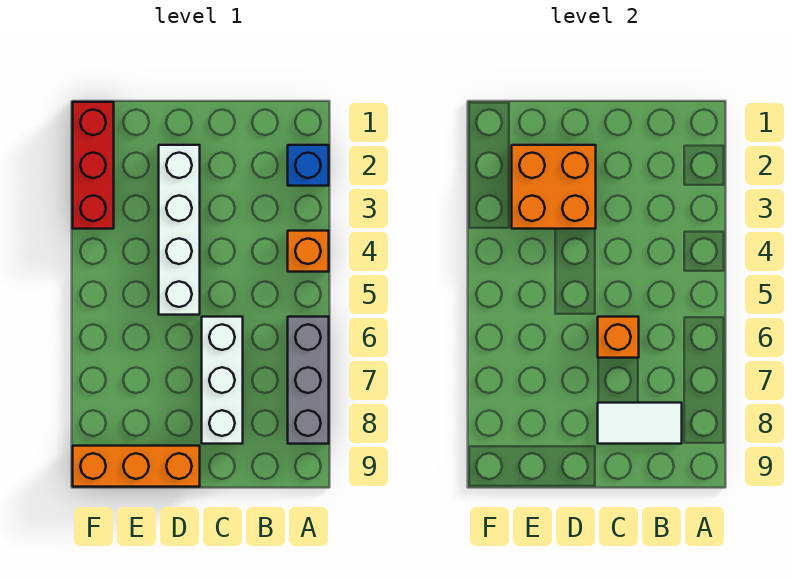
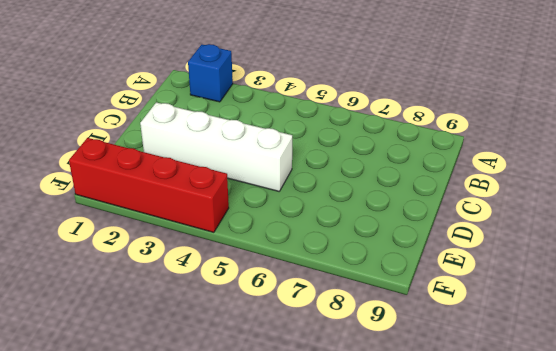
red 1x4 brick [69,138,229,232] -> red 1x3 brick [73,102,114,229]
none -> orange 1x1 brick [288,231,329,272]
none -> grey 1x3 brick [288,317,329,444]

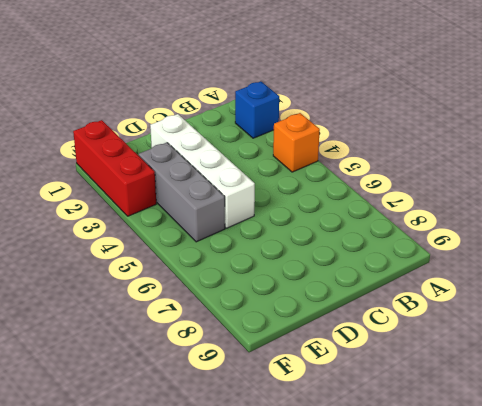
grey 1x3 brick [139,143,225,242] -> grey 1x3 brick moved to [288,317,329,444]
none -> white 1x3 brick [202,317,243,444]
none -> orange 1x3 brick [73,446,200,487]

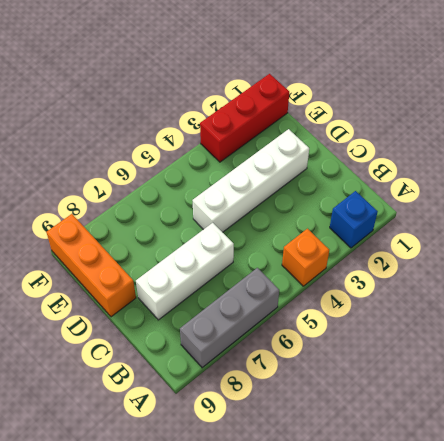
none -> white 1x2 tile [598,403,682,444]
none -> orange 1x1 brick [598,317,639,358]

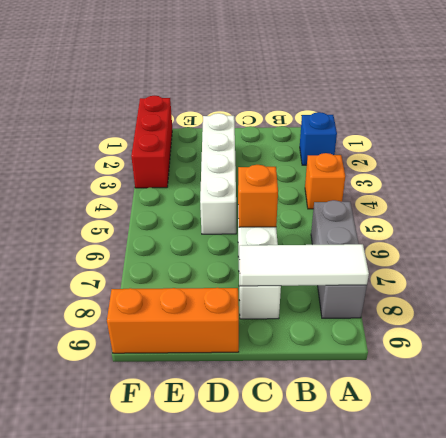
white 1x3 tile [239,244,369,286] -> white 1x2 tile [598,403,682,444]
none -> orange 2x2 brick [512,145,596,229]

